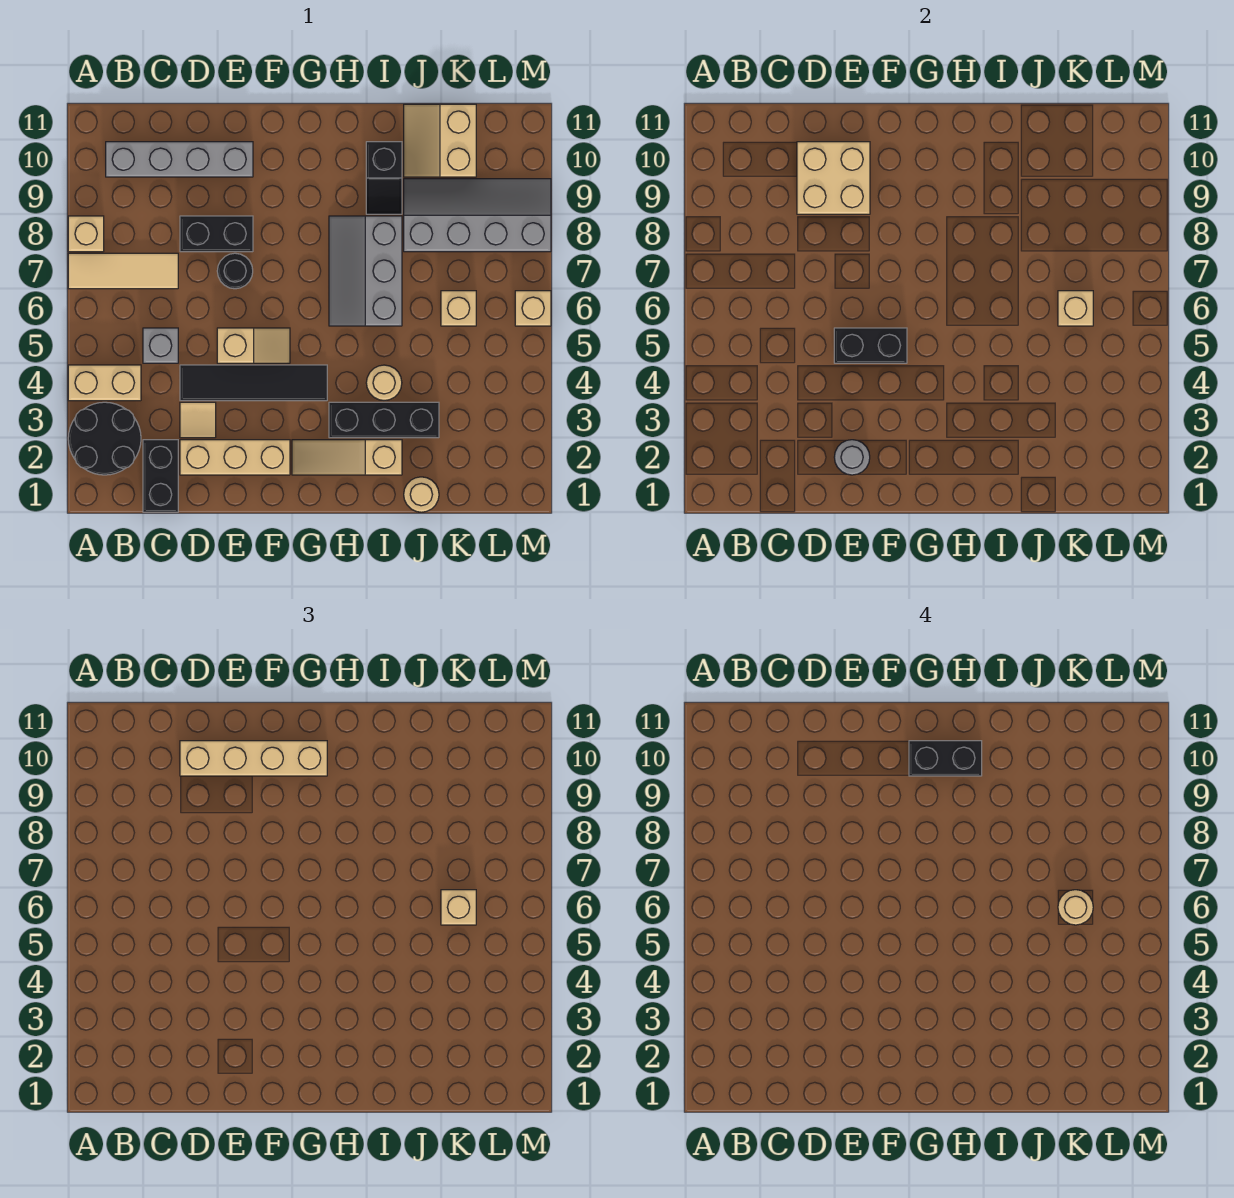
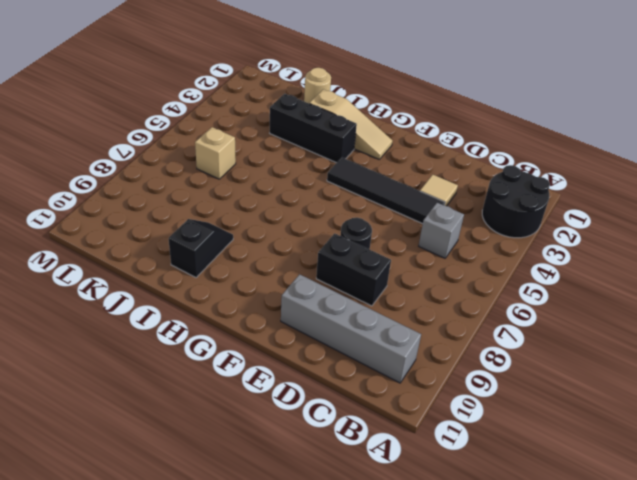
none -> tan 1x2 brick [68,365,141,401]
none -> tan 1x3 tile [68,253,178,289]
none -> tan 1x1 brick [68,216,104,252]
none -> black 1x2 brick [143,440,178,512]

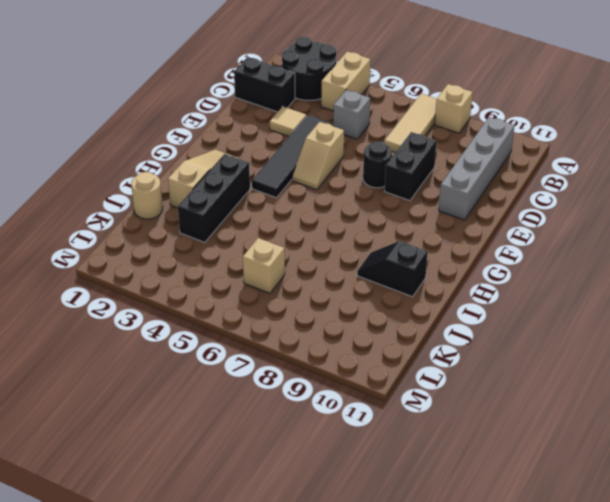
none -> tan 1x3 brick [180,440,290,475]
none -> grey 2x3 slope [329,216,402,326]
none -> tan 1x1 round brick [366,365,402,400]
none -> grey 2x4 slope [404,179,551,252]

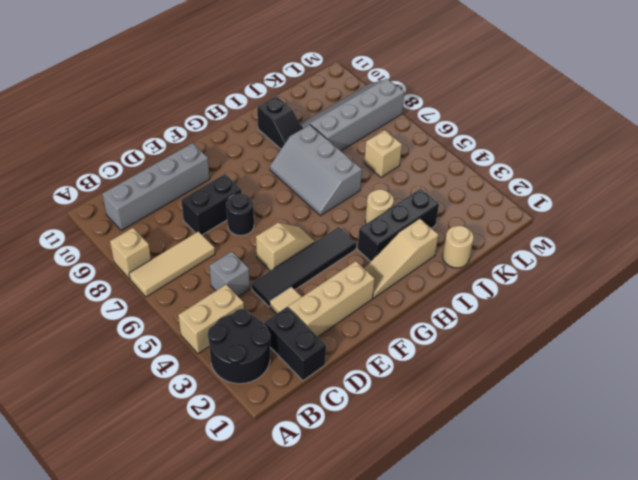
none -> tan 2x2 slope [404,104,476,177]
none -> tan 1x1 brick [515,291,551,326]
none -> tan 2x2 brick [797,142,870,214]
none -> grey 1x1 round brick [834,440,870,475]

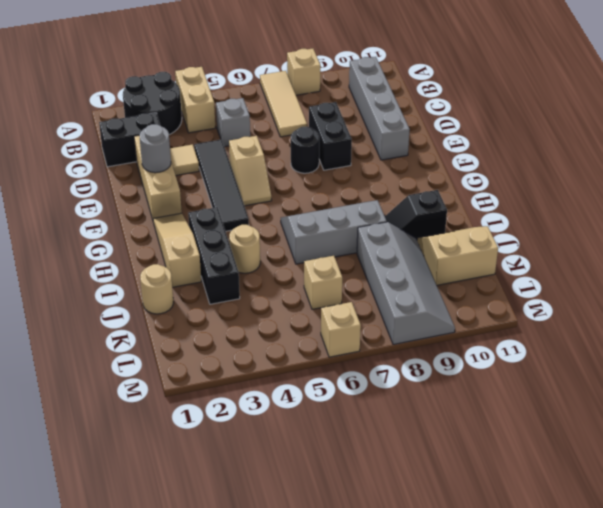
none -> tan 2x2 brick [797,142,870,214]
none -> black 1x2 brick [834,328,907,363]
none -> tan 1x1 brick [1058,291,1093,326]
none -> tan 1x4 brick [180,741,327,776]

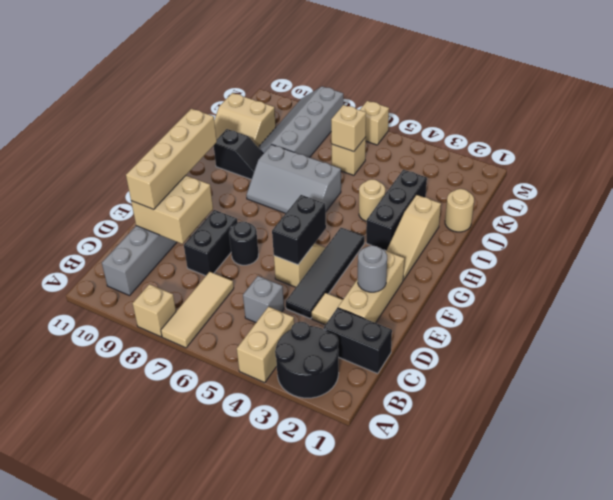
none -> tan 1x1 brick [441,890,476,925]
none -> black 1x2 brick [909,741,982,776]
none -> tan 1x1 round brick [1058,890,1093,925]

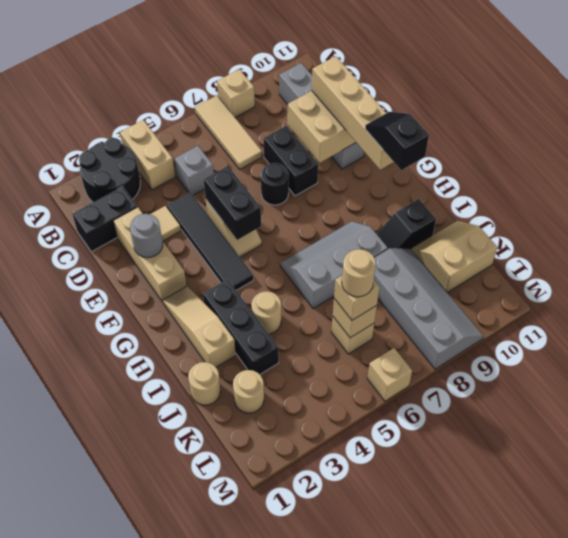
black 1x2 slope [365,112,429,170] -> black 1x2 brick [909,741,982,776]
tan 1x1 round brick [233,370,264,413] -> none

